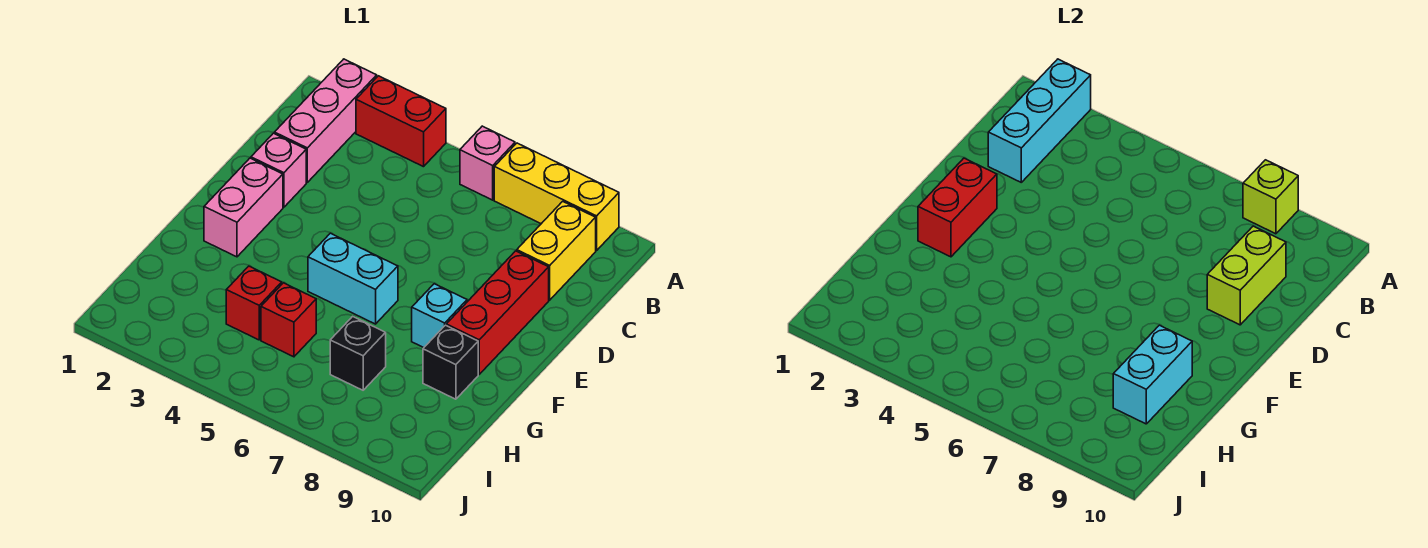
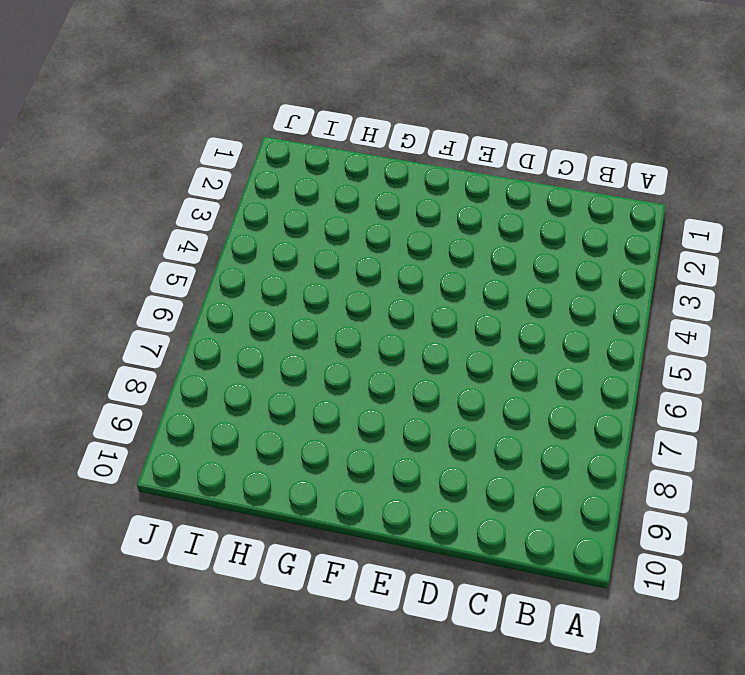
none -> pink 1x3 brick [274,59,377,182]
none -> red 1x2 brick [356,76,446,167]
none -> pink 1x1 brick [460,126,515,200]

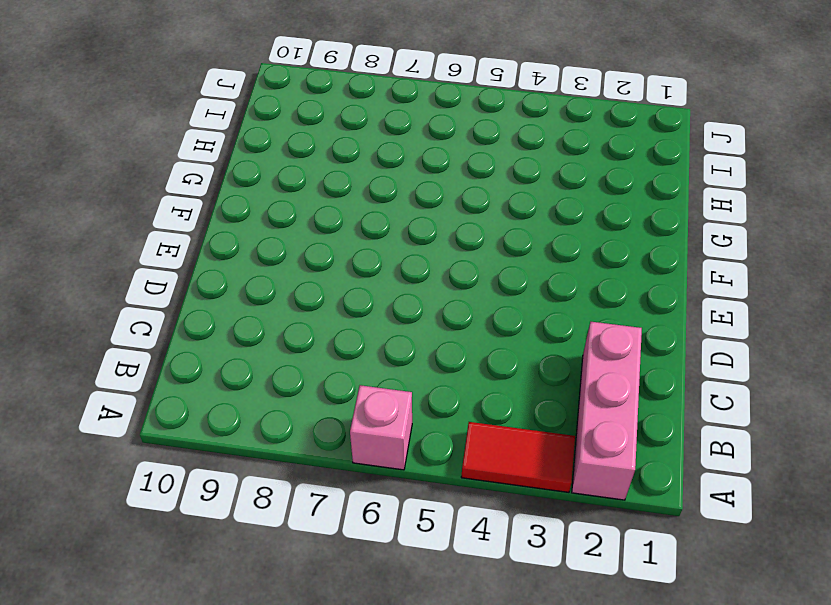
red 1x2 tile [461,422,575,492] -> red 1x2 brick [356,76,446,167]
none -> yellow 1x3 brick [494,143,619,251]
none -> yellow 1x2 brick [517,201,596,300]
none -> pink 1x1 brick [251,133,306,207]

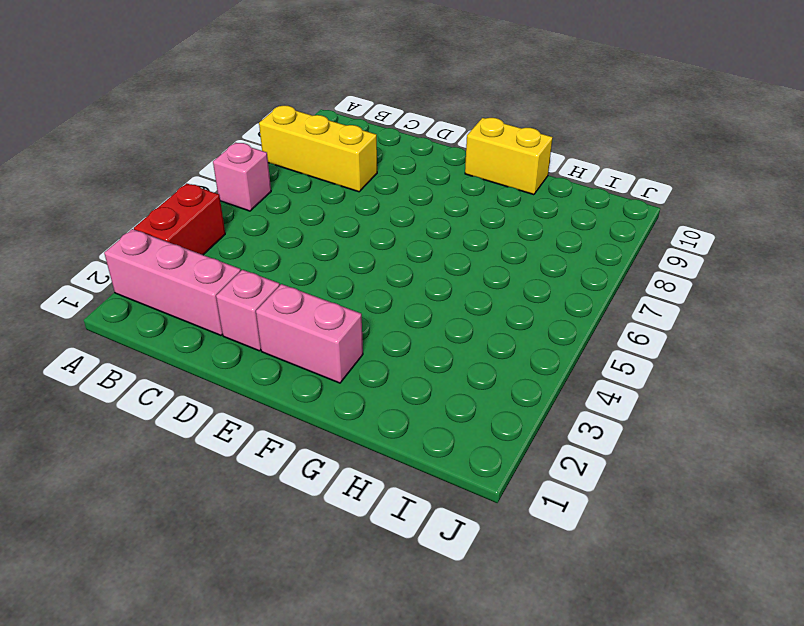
yellow 1x3 brick [259,106,377,192] -> yellow 1x3 brick turned to [494,143,619,251]
yellow 1x2 brick [465,118,553,195] -> yellow 1x2 brick moved to [517,201,596,300]
none -> red 1x3 brick [446,251,549,374]
none -> cyan 1x2 brick [308,233,398,324]
none -> cyan 1x1 brick [412,284,467,348]

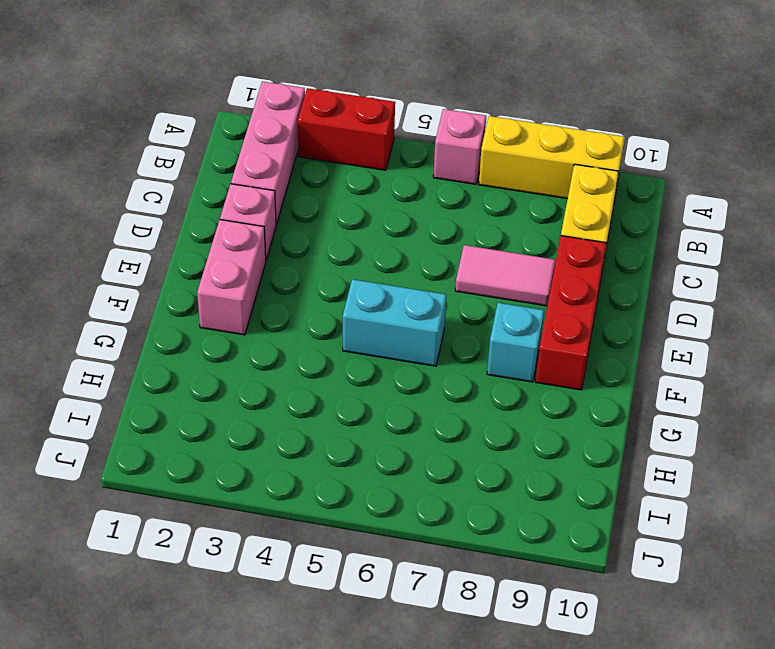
pink 1x2 tile [455,245,555,306] -> none
none -> black 1x1 brick [423,325,478,399]
none -> red 1x1 brick [226,266,282,340]
none -> red 1x1 brick [261,283,316,357]

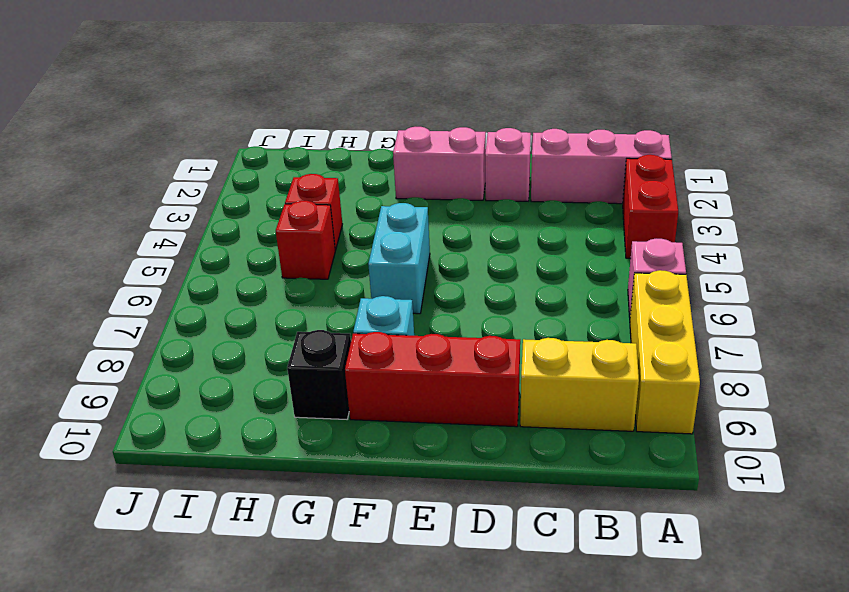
none -> black 1x1 brick [330,316,386,390]
none -> cyan 1x3 brick [988,59,1091,182]
none -> lime 1x1 brick [1243,160,1298,234]

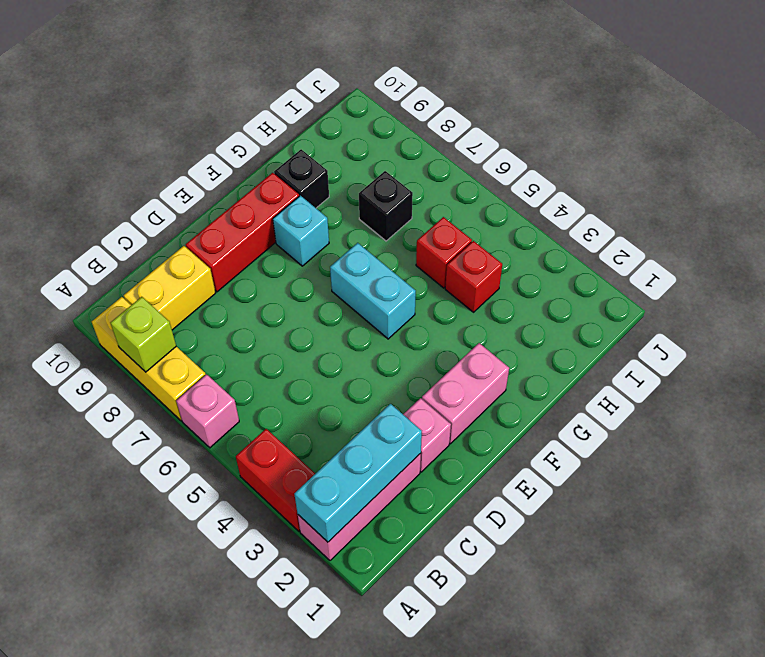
none -> lime 1x2 brick [1207,226,1286,325]
none -> red 1x2 brick [918,158,997,257]
none -> cyan 1x2 brick [1113,325,1192,424]

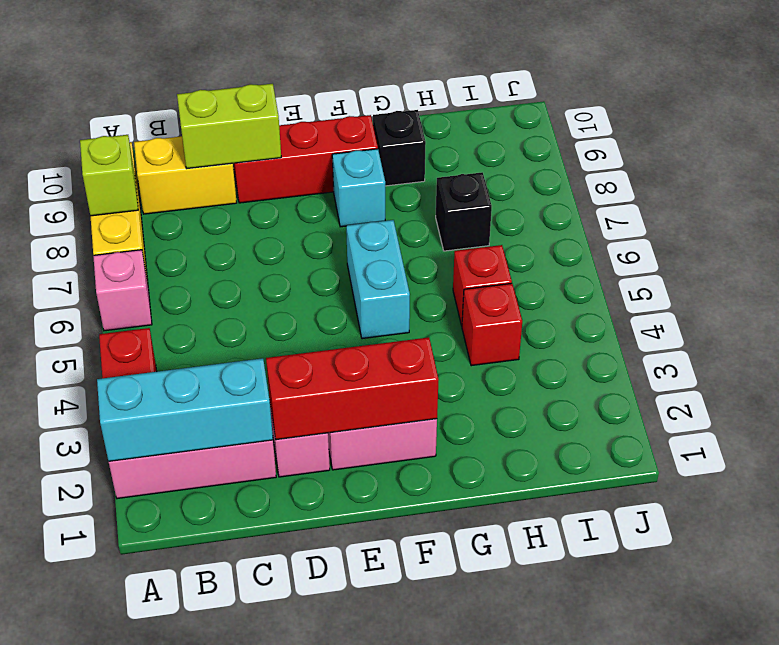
red 1x3 brick [266,337,439,440] -> red 1x2 brick [918,158,997,257]
none -> cyan 1x2 brick [1113,325,1192,424]

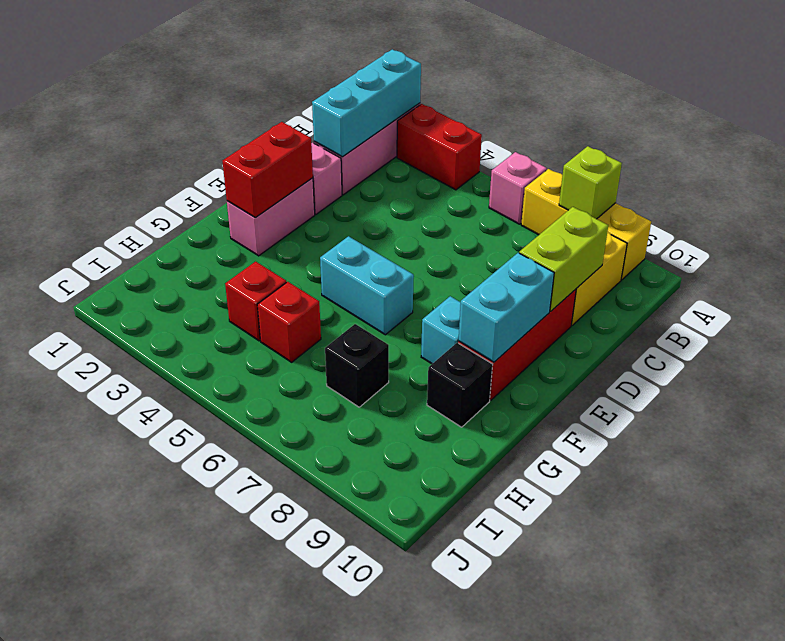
cyan 1x2 brick [458,253,554,362] -> cyan 1x2 brick moved to [1113,325,1192,424]

